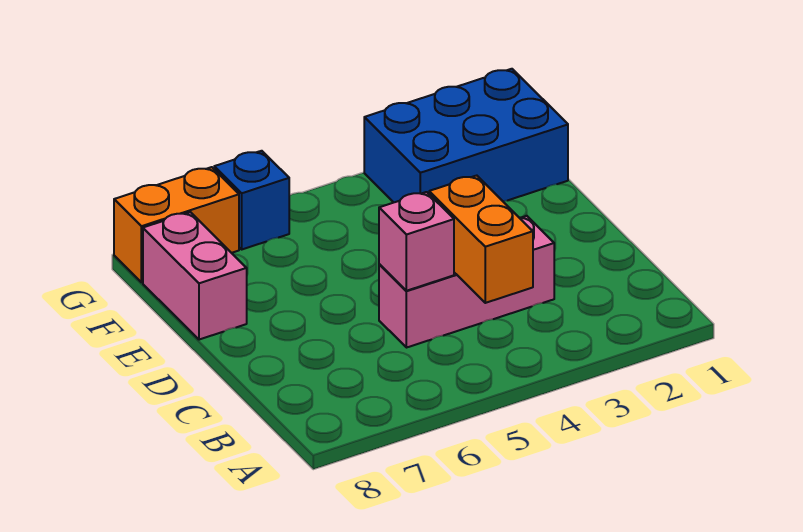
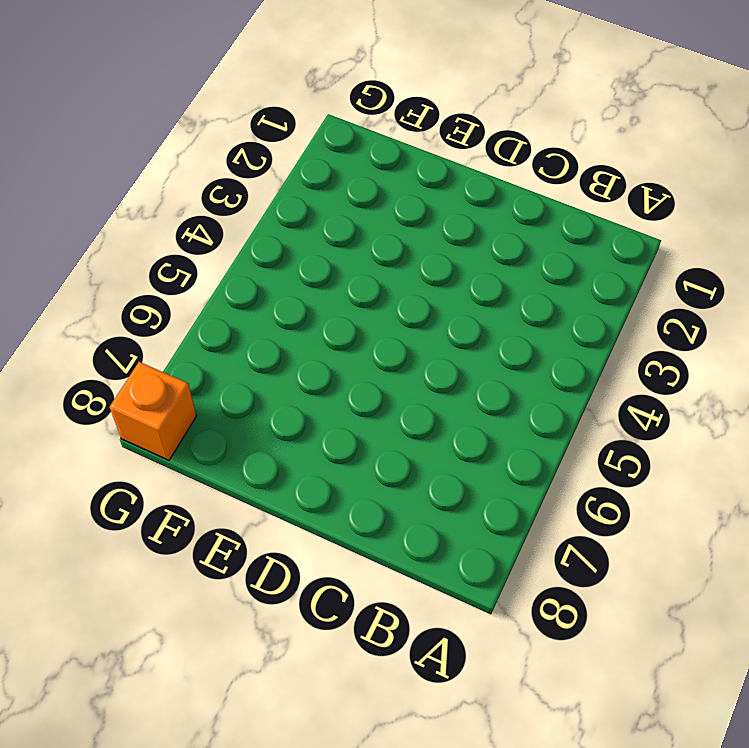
orange 1x1 brick [110,362,196,460] -> orange 1x2 brick [114,167,239,282]
none -> pink 1x3 brick [379,216,554,348]
none -> pink 1x2 brick [143,212,247,340]

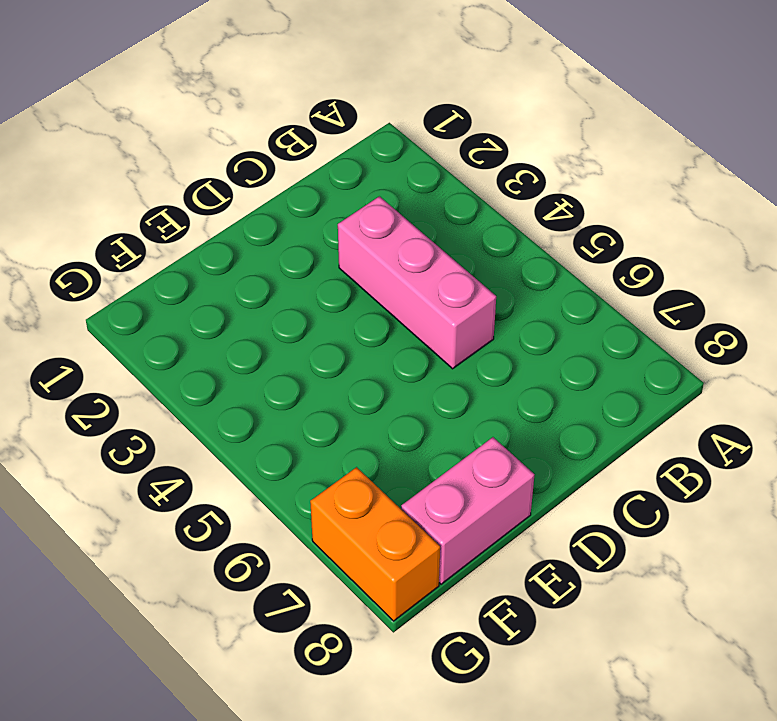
none -> blue 2x3 brick [364,69,568,202]
none -> blue 1x1 brick [214,151,289,249]

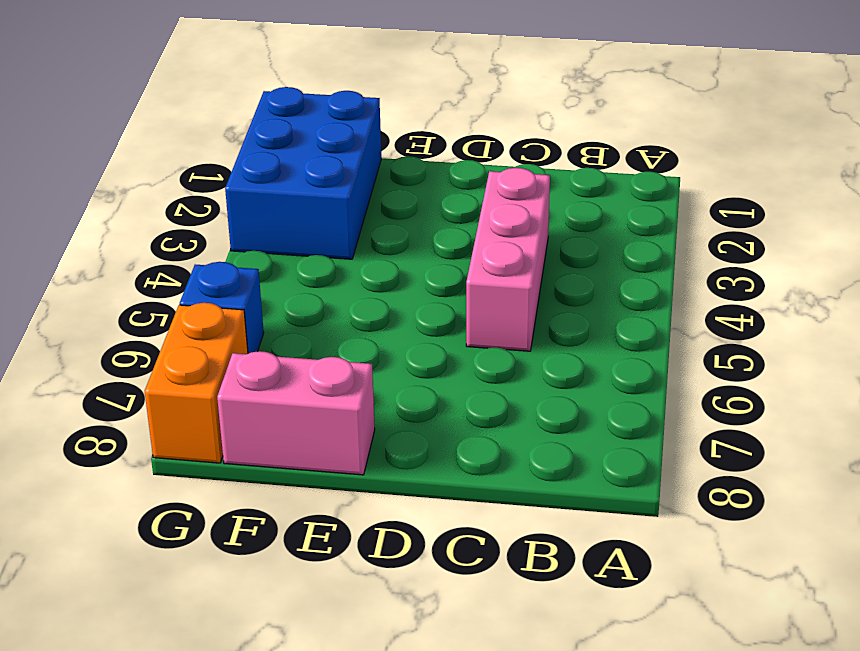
none -> orange 1x2 brick [429,176,533,303]
none -> pink 1x1 brick [379,192,454,291]

